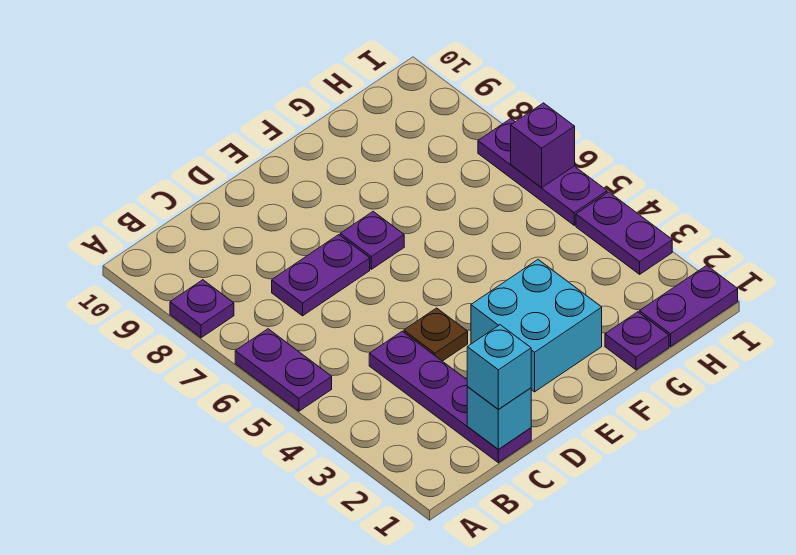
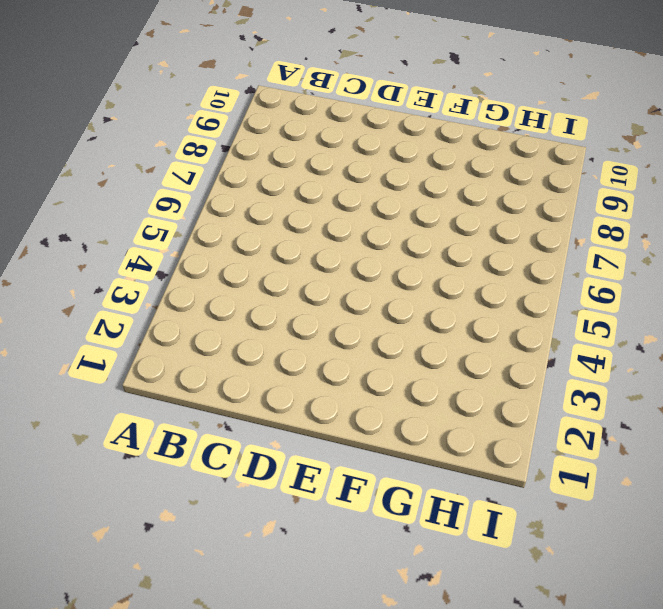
none -> purple 1x2 plate [235,329,332,411]
none -> purple 1x1 plate [170,280,234,338]
none -> purple 1x4 plate [369,331,531,463]

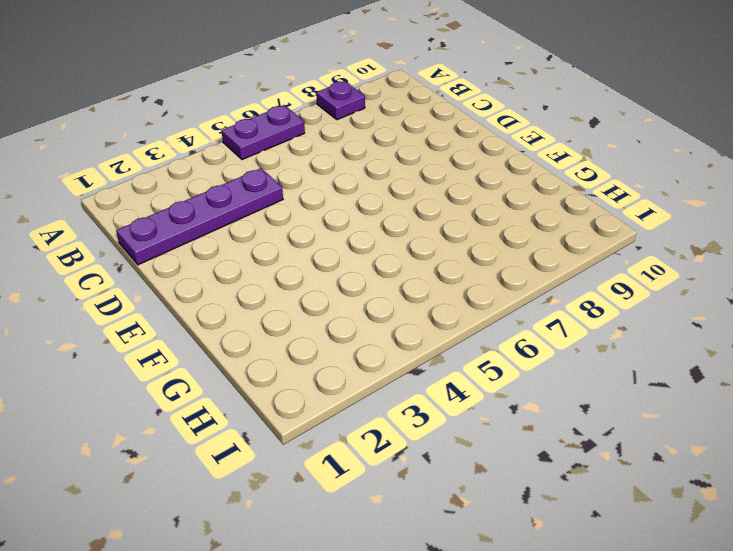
none -> purple 1x2 plate [272,235,370,316]
none -> brown 1x1 plate [404,308,468,361]
none -> cyan 2x2 brick [471,260,602,392]

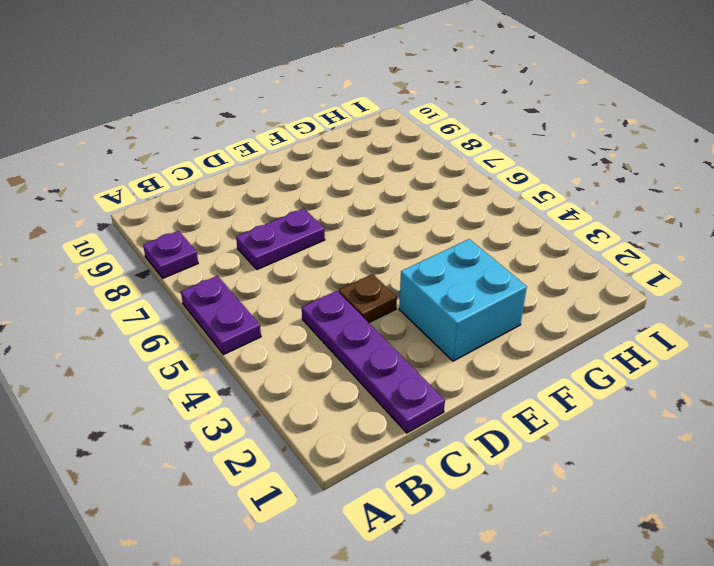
none -> purple 1x1 plate [340,212,404,269]
none -> purple 1x1 plate [605,312,669,370]
none -> purple 1x2 plate [639,265,738,347]

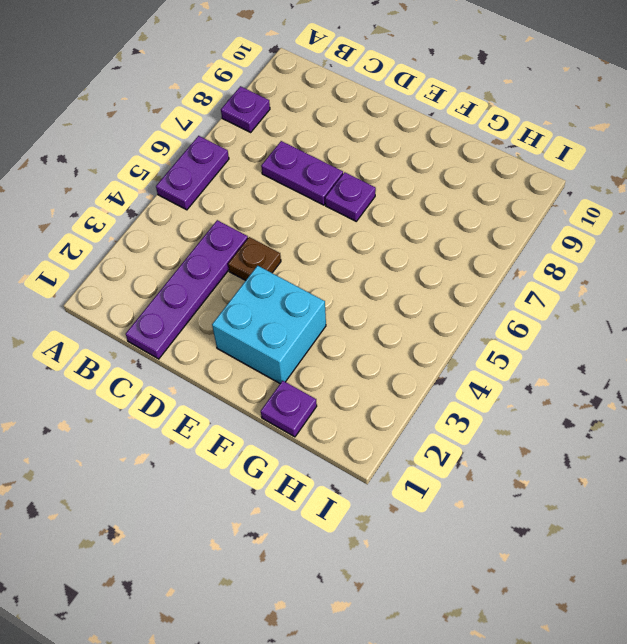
none -> purple 1x2 plate [639,265,738,347]
none -> purple 1x2 plate [576,192,672,274]
none -> purple 1x3 plate [478,119,607,225]

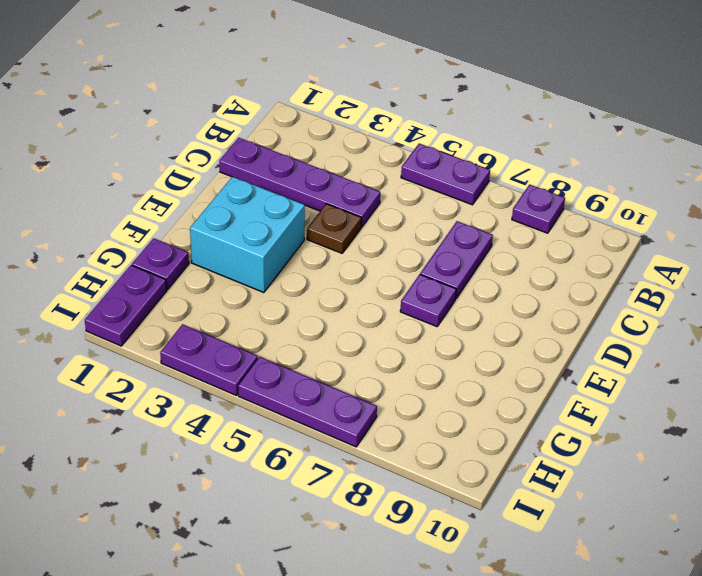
none -> cyan 1x1 brick [467,387,531,450]
none -> purple 1x1 brick [511,103,575,188]
none -> cyan 1x1 brick [467,325,531,410]

